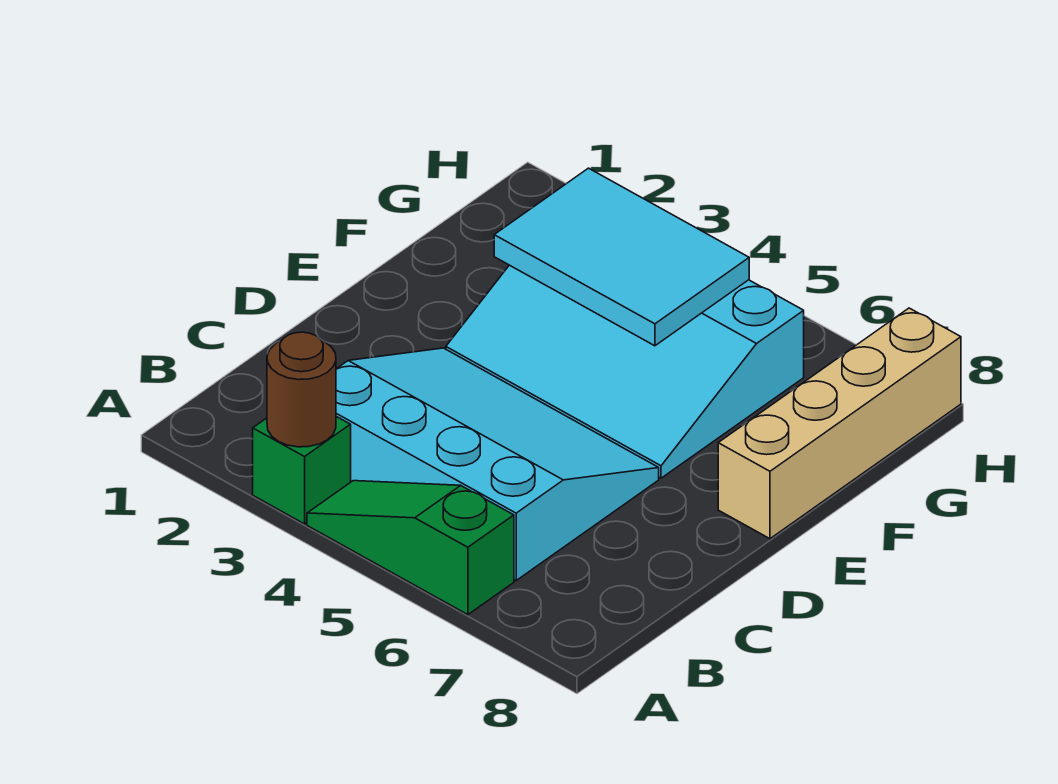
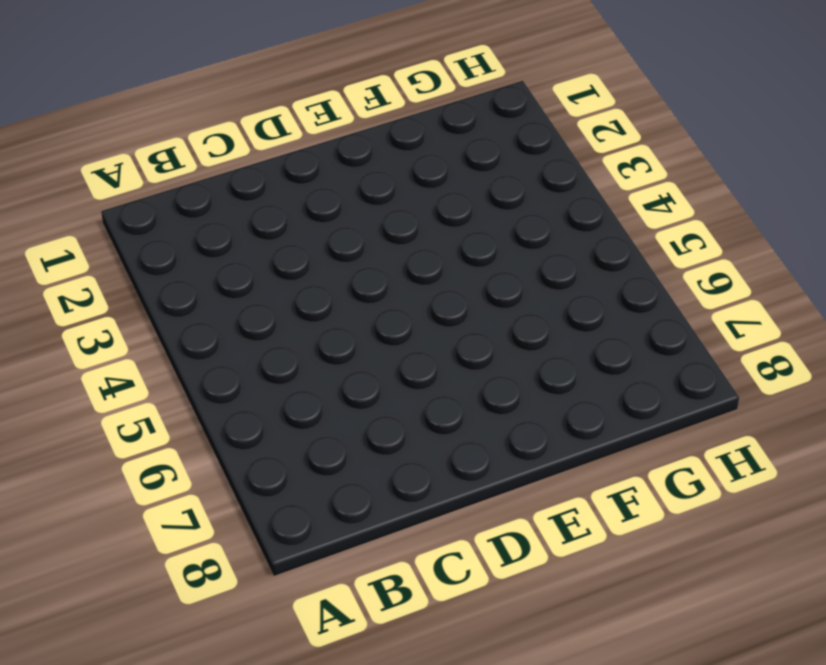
none -> green 1x1 brick [253,416,351,524]
none -> green 1x3 slope [307,481,514,615]

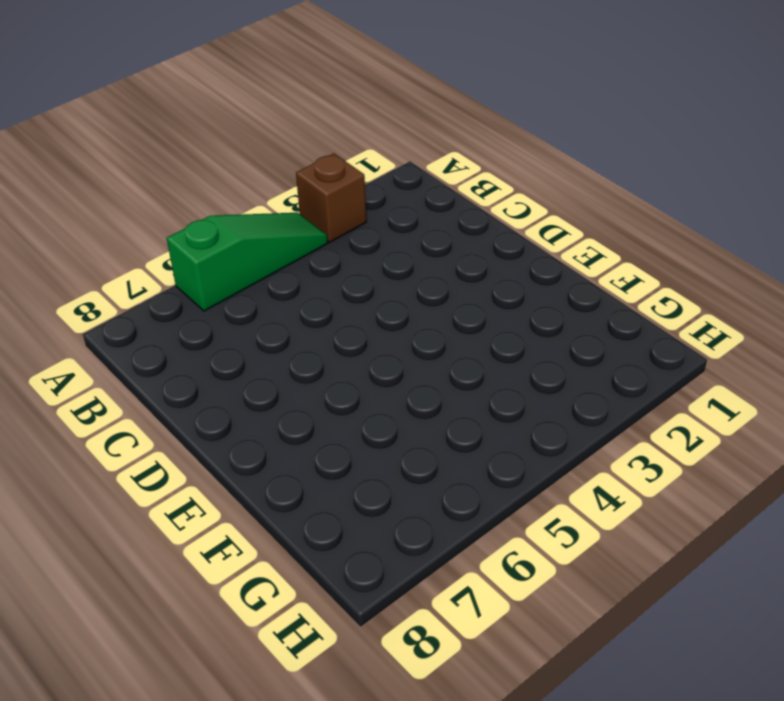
brown 1x1 brick [296,153,366,242] -> green 1x1 brick [253,416,351,524]
none -> cyan 3x4 slope [336,348,659,580]
none -> cyan 3x4 slope [446,265,804,478]

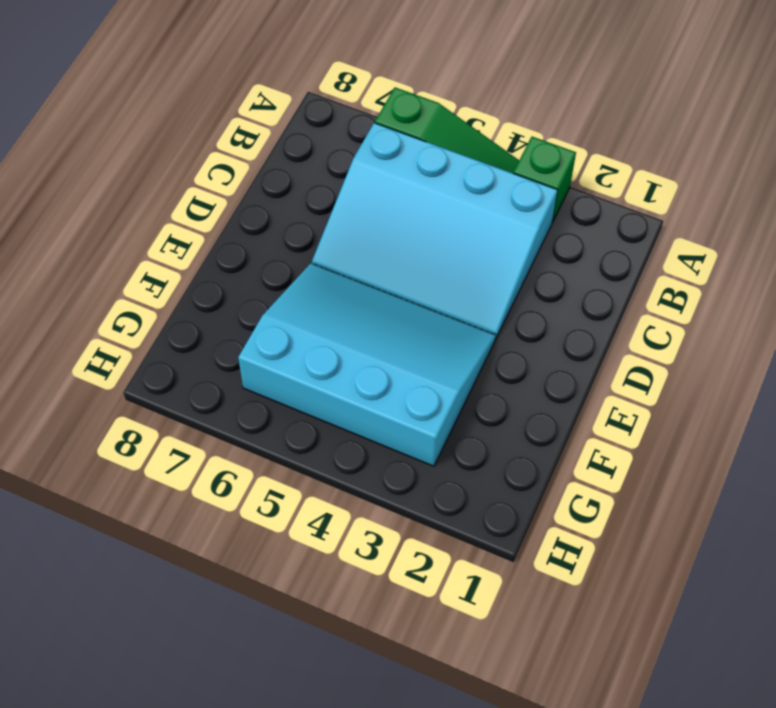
none -> tan 1x4 brick [718,308,961,539]
none -> brown 1x1 round brick [267,332,336,447]

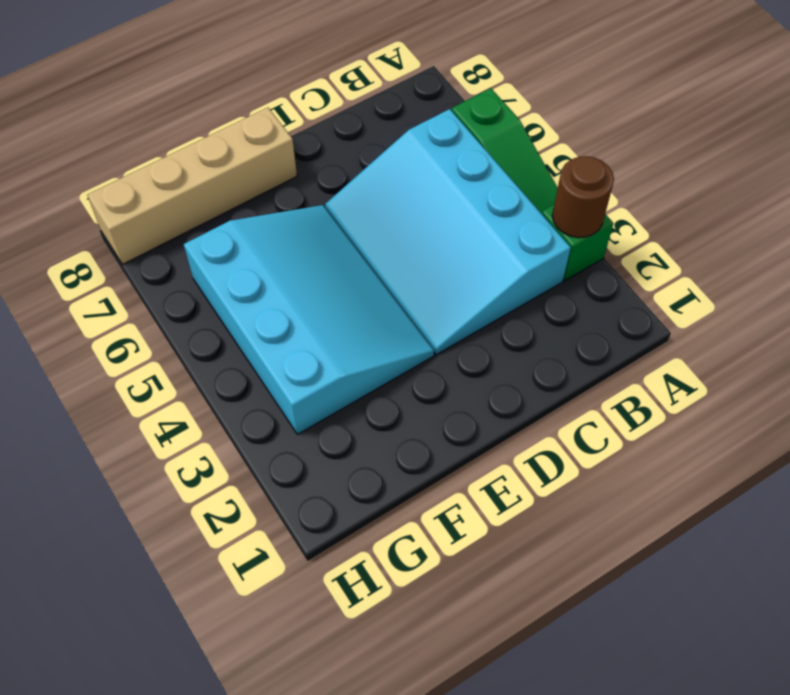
none -> cyan 2x3 tile [494,168,749,346]

